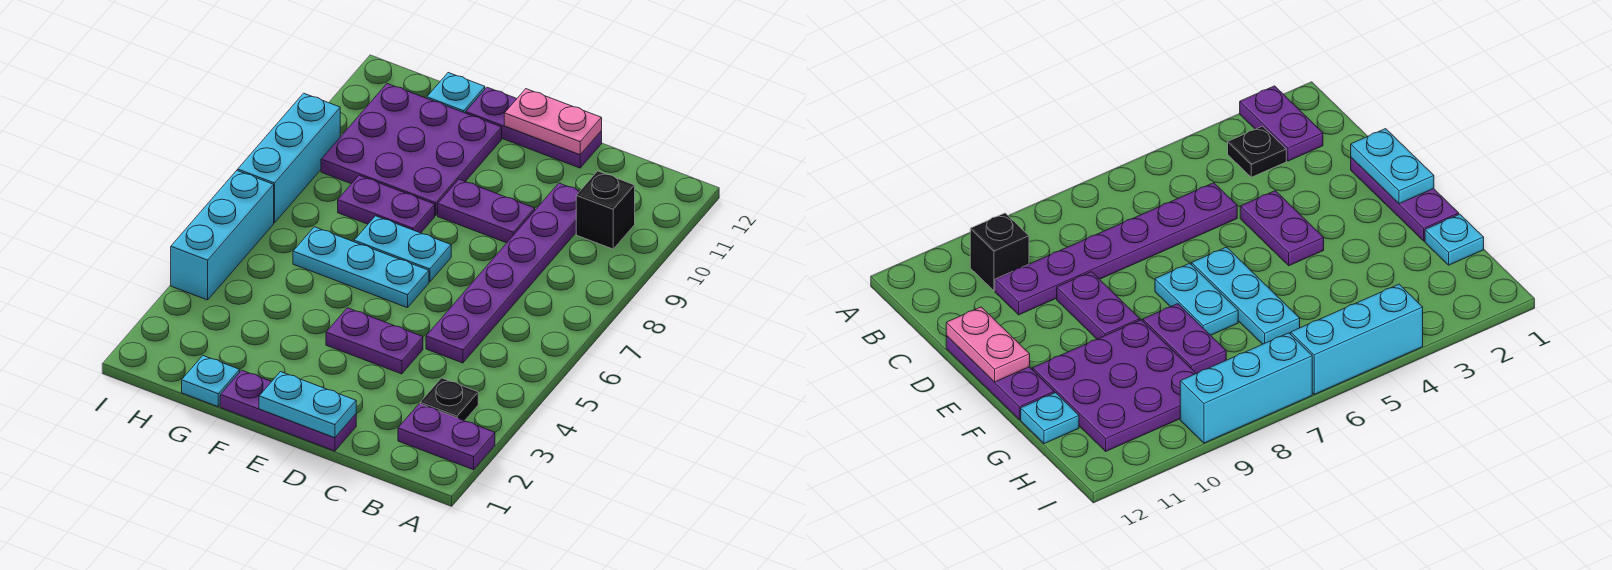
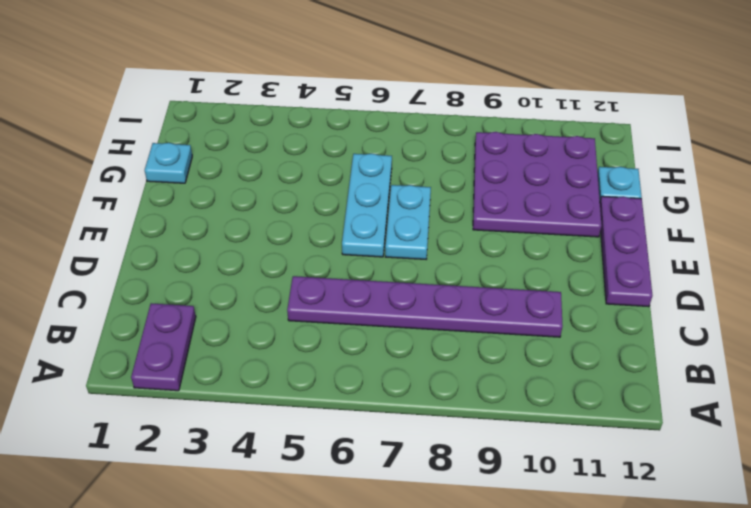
none -> black 1x1 plate [420,378,478,421]
none -> black 1x1 brick [576,171,635,249]
none -> purple 1x3 plate [220,370,356,451]

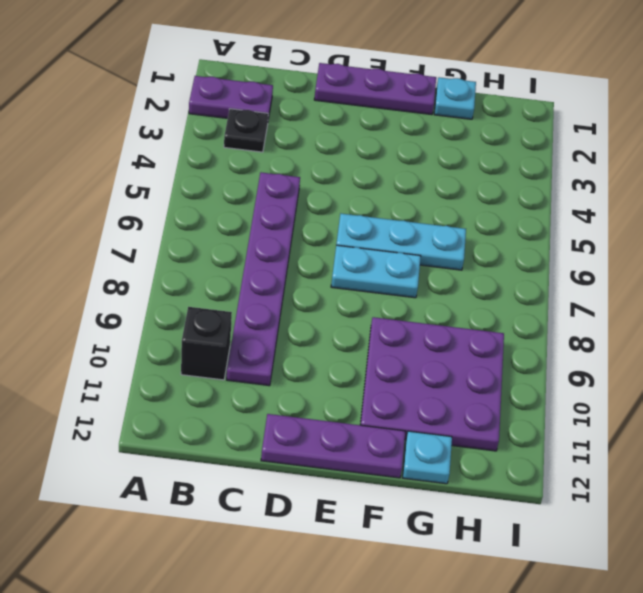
none -> purple 1x2 plate [326,308,423,374]
none -> purple 1x2 plate [438,179,535,243]
none -> purple 1x2 plate [338,176,435,233]

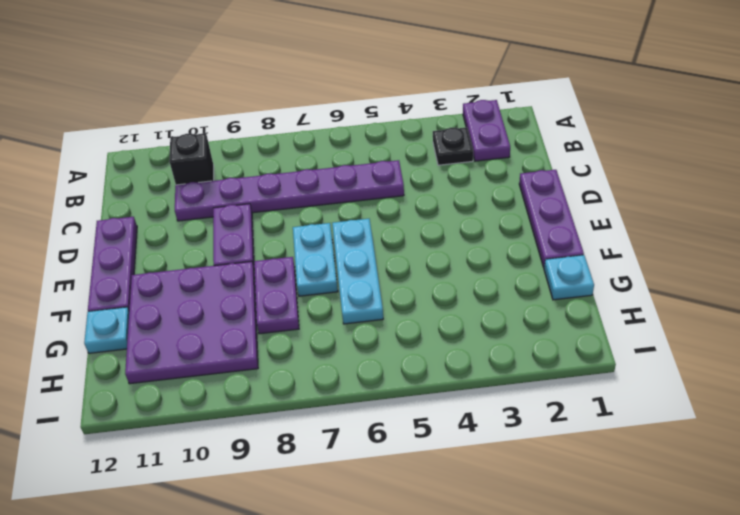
none -> purple 1x2 plate [326,308,423,374]
none -> cyan 1x3 brick [171,171,274,300]
none -> cyan 1x3 brick [238,93,340,223]

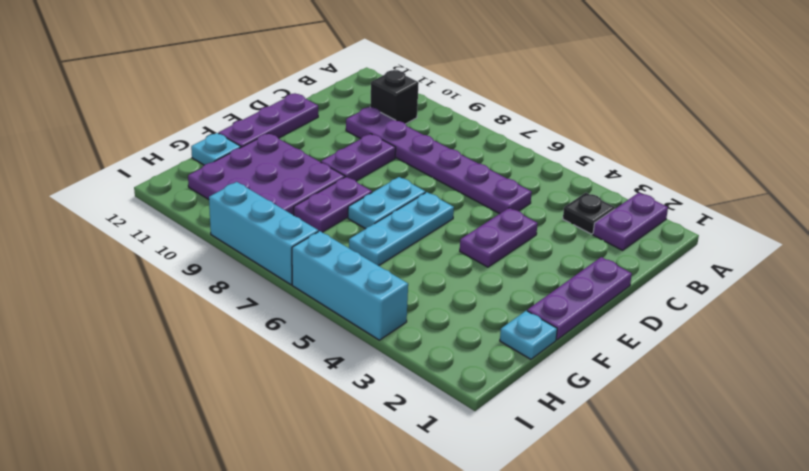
none -> cyan 1x2 plate [259,372,356,438]
none -> pink 1x2 plate [504,89,602,155]

